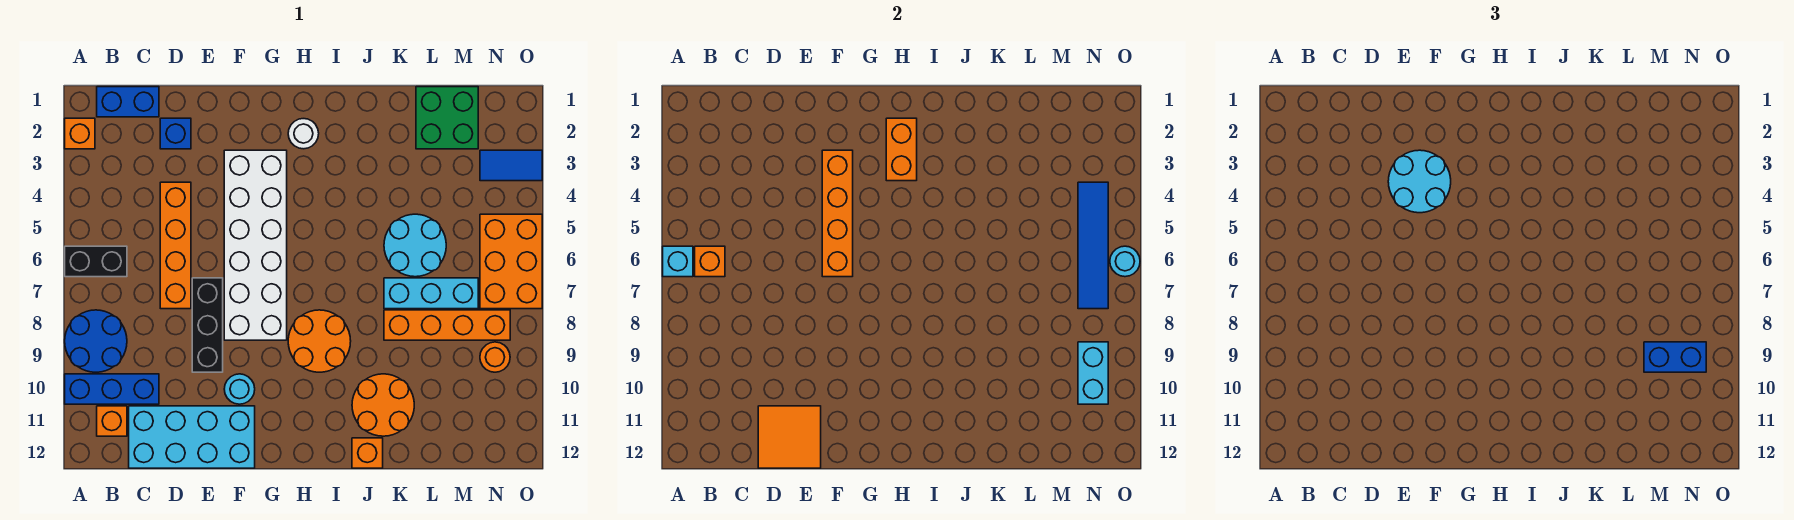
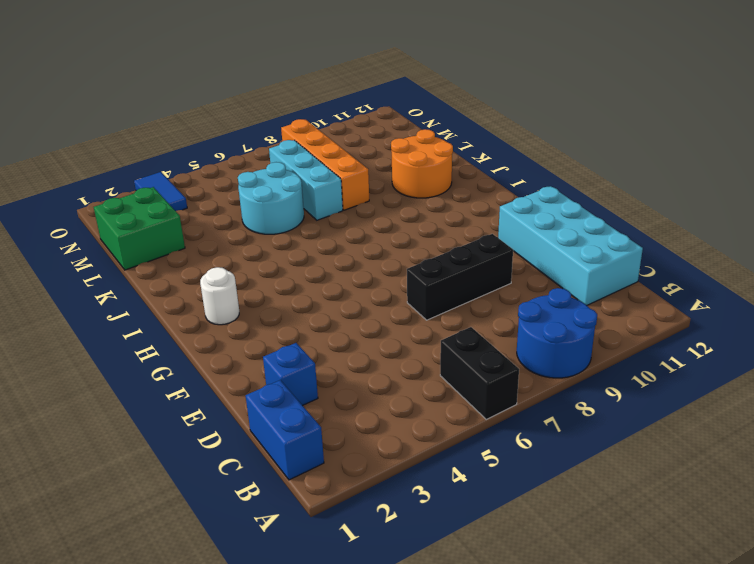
none -> orange 1x1 brick [65,118,95,149]
none -> blue 1x3 brick [65,374,159,404]
none -> orange 1x1 brick [97,406,127,436]
none -> orange 1x4 brick [160,182,191,309]

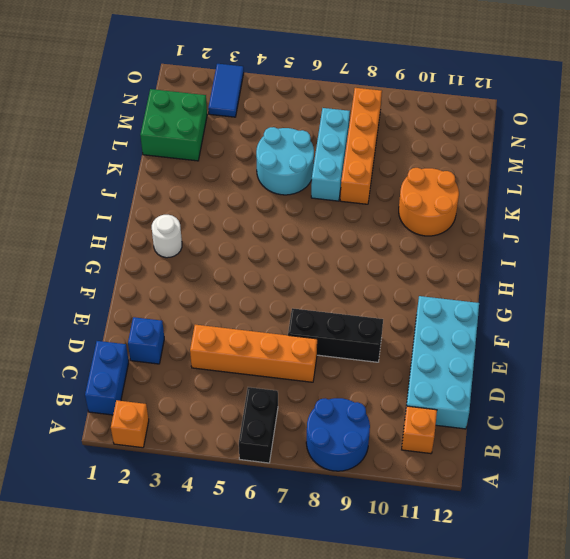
none -> blue 1x3 brick [65,374,159,404]
none -> white 2x6 brick [224,150,287,340]
none -> cyan 1x1 round brick [224,374,255,404]
none -> orange 2x2 round brick [288,310,351,372]

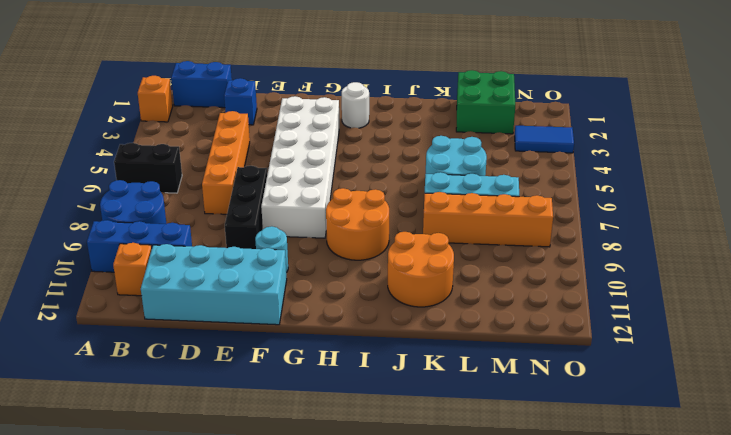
none -> orange 1x1 brick [352,438,383,468]
none -> orange 2x3 brick [480,214,542,309]
none -> orange 1x1 round brick [480,342,510,372]
none -> cyan 1x1 brick [663,246,693,277]

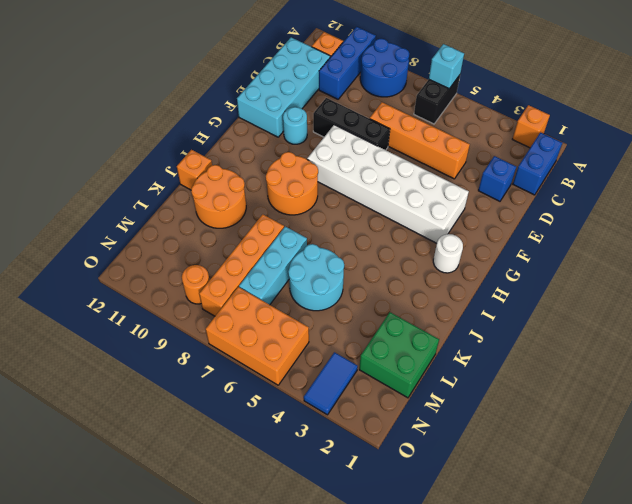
none -> orange 1x1 brick [695,246,725,277]
none -> orange 2x2 tile [758,406,821,468]
none -> orange 1x4 brick [822,150,853,277]
none -> orange 1x2 brick [886,118,917,181]

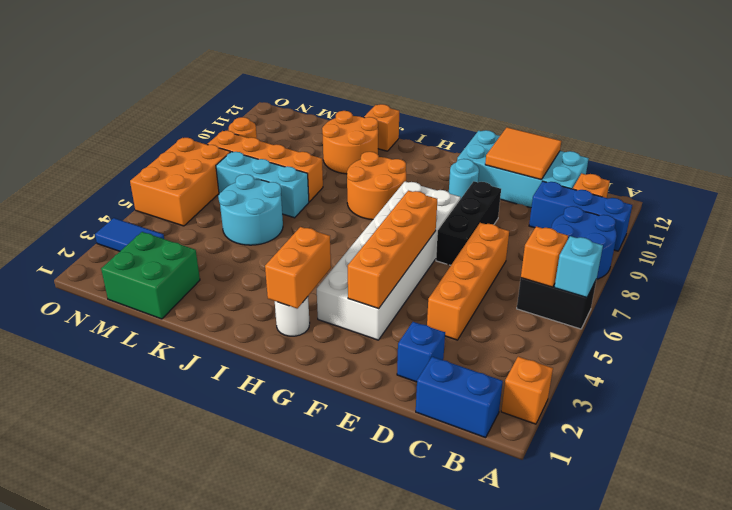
none -> blue 1x4 tile [1078,182,1108,309]
none -> cyan 1x2 brick [1078,342,1108,404]
none -> cyan 1x1 round brick [1110,246,1140,277]
none -> cyan 2x2 round brick [1388,150,1451,213]

